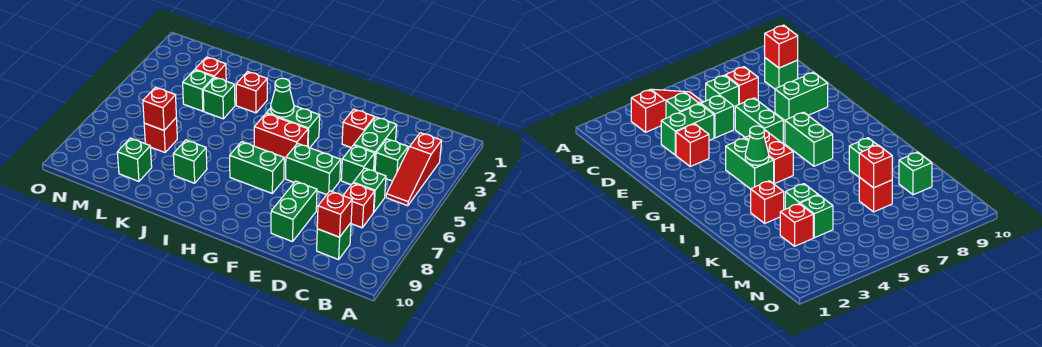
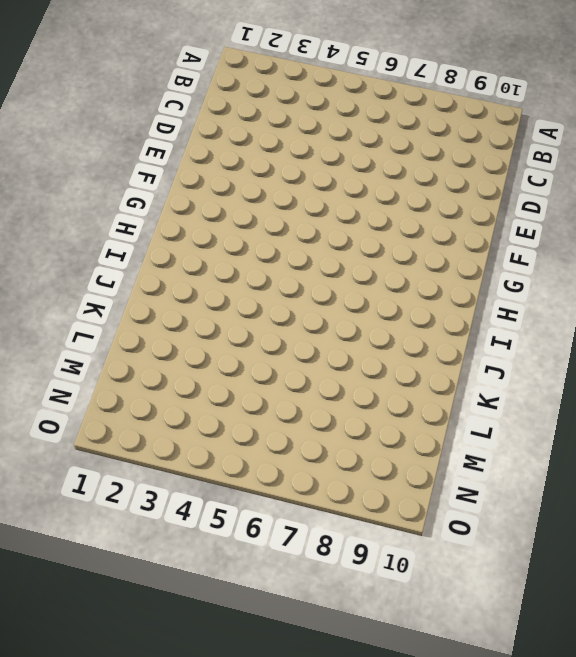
none -> red 1x3 slope [386,133,442,206]
none -> green 1x1 brick [375,139,408,181]
none -> green 1x1 brick [353,168,386,212]

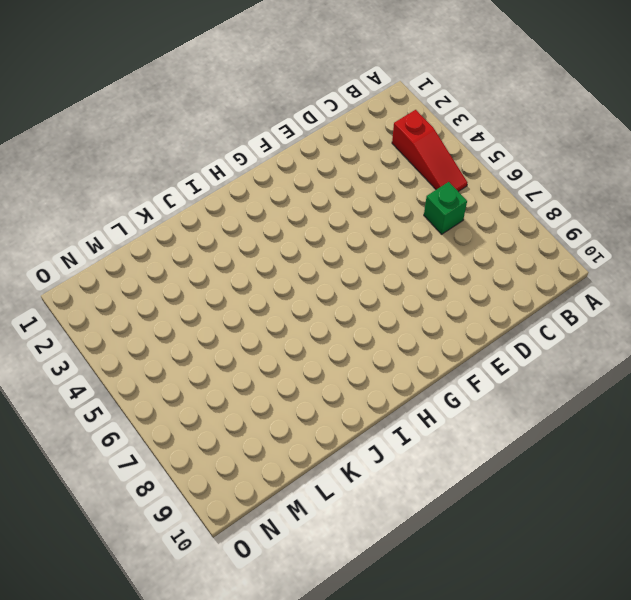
none -> green 1x1 brick [375,139,408,181]
none -> red 1x1 brick [343,183,375,228]
none -> green 1x1 brick [317,223,351,260]

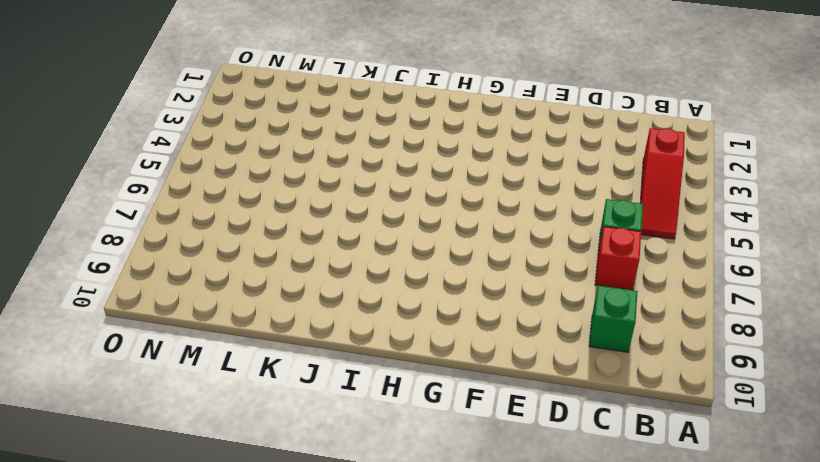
none -> green 1x1 brick [375,139,408,181]
none -> green 1x2 brick [354,117,397,171]
none -> green 1x1 brick [341,145,375,185]

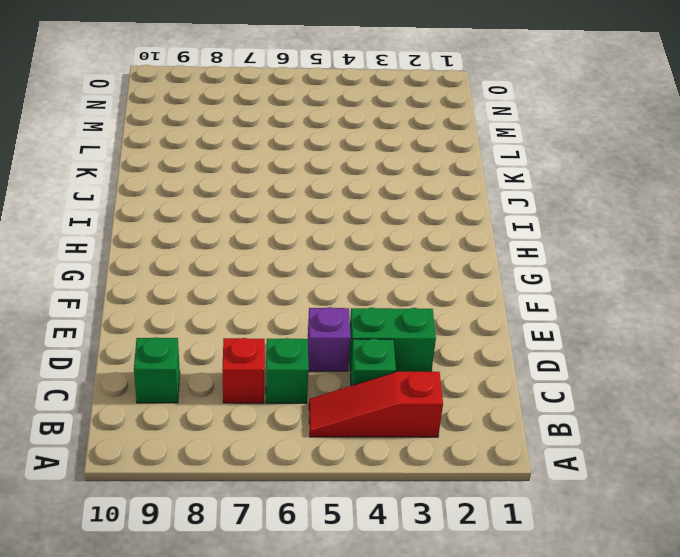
purple 1x1 brick [308,307,351,371] -> green 1x1 brick [341,145,375,185]
none -> red 1x1 brick [342,109,375,147]
none -> green 1x2 brick [286,144,341,195]
none -> green 1x2 brick [271,181,317,242]

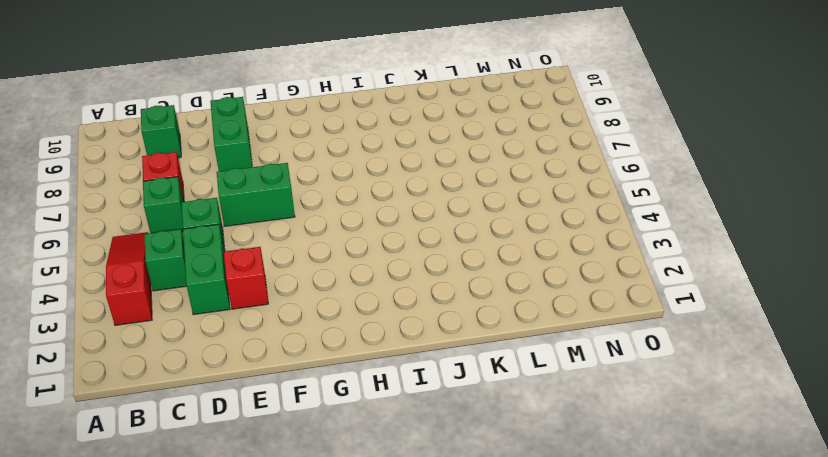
none -> green 1x2 brick [266,106,320,148]
none -> red 1x2 brick [254,114,308,160]
none -> green 1x2 brick [230,142,284,193]

